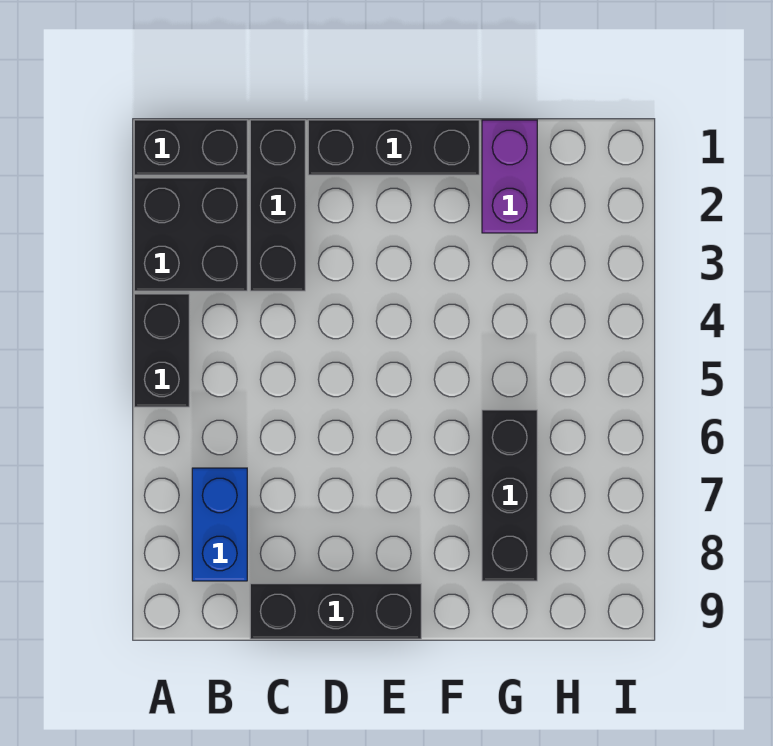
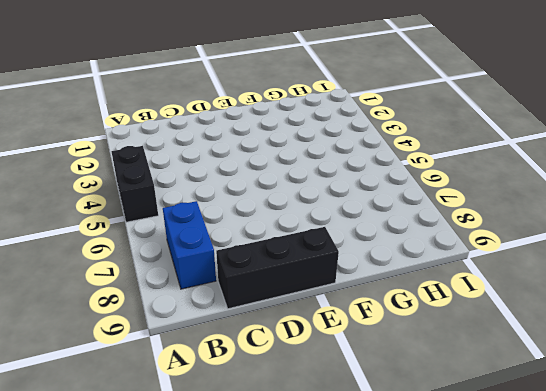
none -> black 1x2 brick [134,120,247,175]
none -> black 2x2 brick [134,178,247,291]

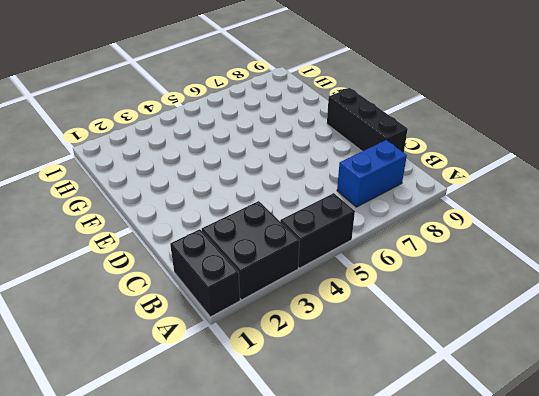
none -> black 1x3 brick [250,120,305,291]
none -> black 1x3 brick [308,120,479,175]

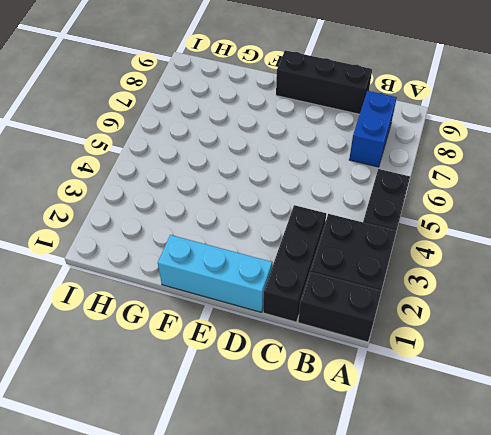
cyan 1x3 brick [158,235,272,312] -> black 1x3 brick [308,120,479,175]
none -> purple 1x2 brick [482,120,537,233]
none -> black 1x3 brick [482,410,537,581]

